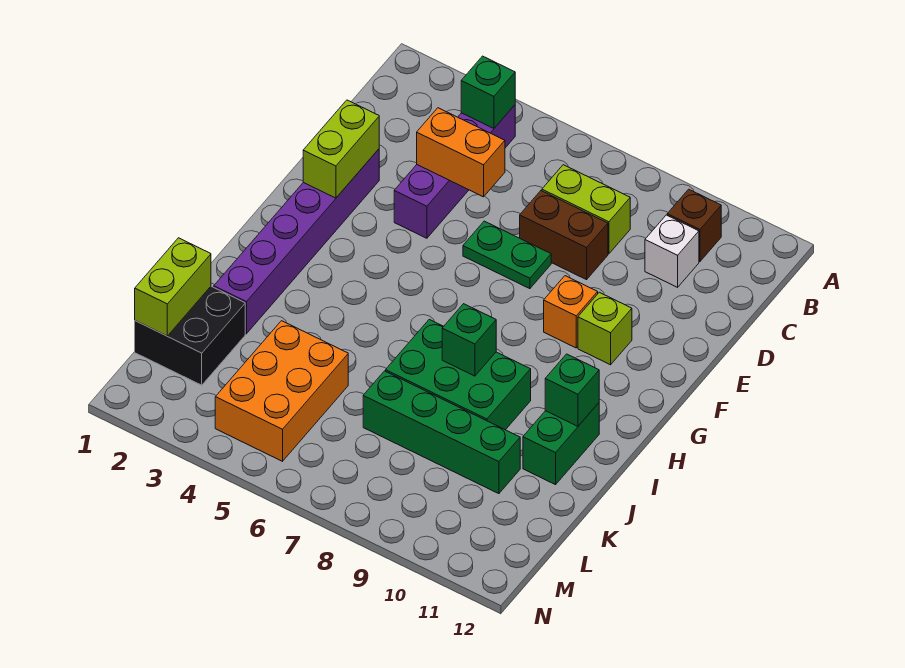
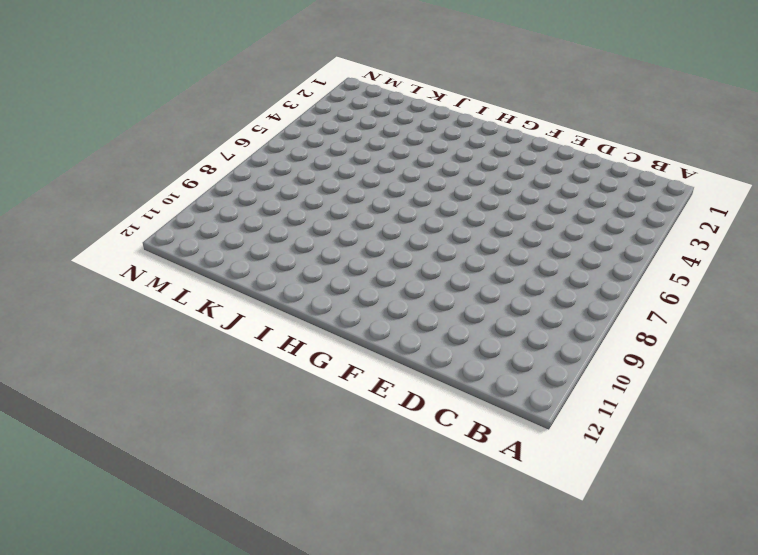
none -> purple 1x4 brick [394,105,515,238]
none -> brown 1x1 brick [667,189,721,262]
none -> lime 1x2 brick [542,165,630,254]

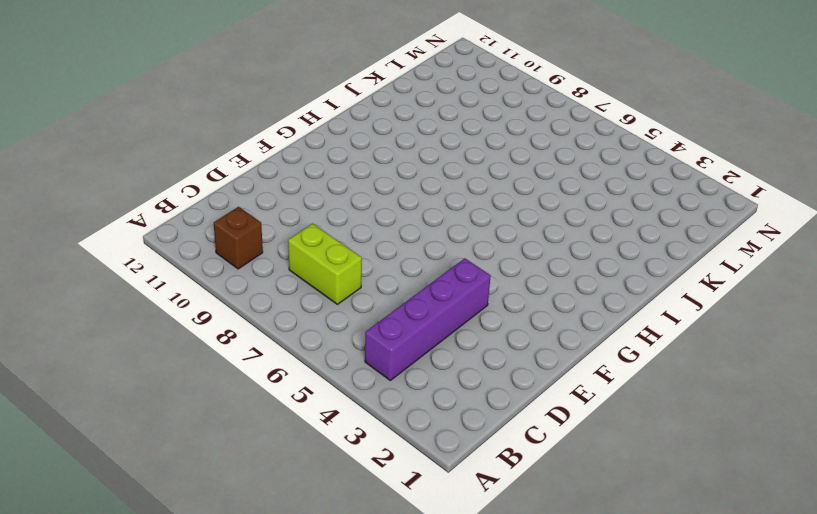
none -> white 1x1 brick [645,215,699,287]
none -> brown 1x2 brick [520,191,608,280]
none -> purple 1x6 brick [214,149,379,334]

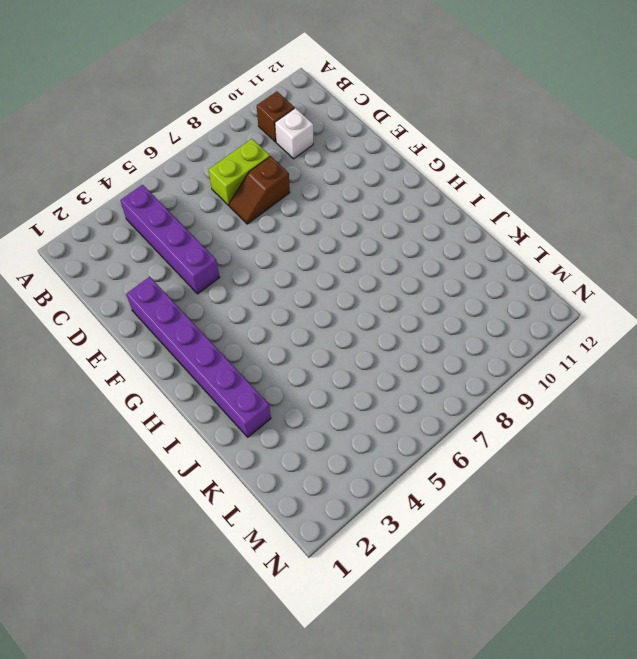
brown 1x2 slope [229,156,290,224] -> brown 1x2 brick [520,191,608,280]
none -> green 1x2 plate [463,221,551,289]
none -> orange 1x1 brick [544,276,598,348]
none -> lime 1x1 brick [578,292,632,365]

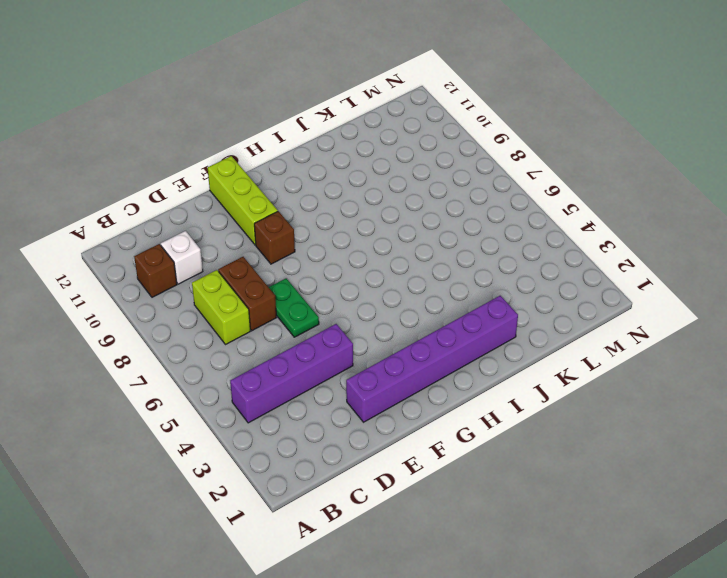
brown 1x1 brick [254,211,295,264] -> orange 1x1 brick [544,276,598,348]
lime 1x3 brick [208,156,278,245] -> lime 1x1 brick [578,292,632,365]
none -> green 2x3 brick [386,319,531,430]
none -> green 1x2 brick [523,403,599,485]
none -> black 2x2 brick [135,286,245,385]

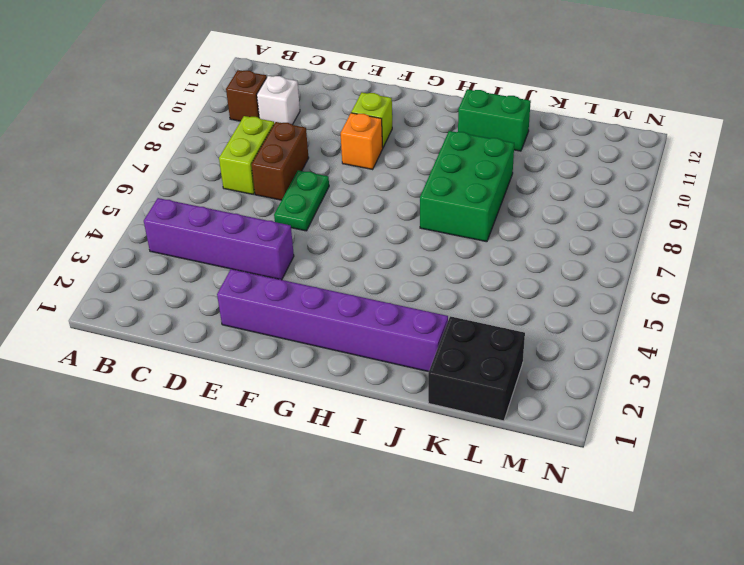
none -> orange 2x3 brick [215,321,348,461]
none -> green 1x4 brick [363,371,520,494]
none -> green 1x1 brick [461,56,515,128]

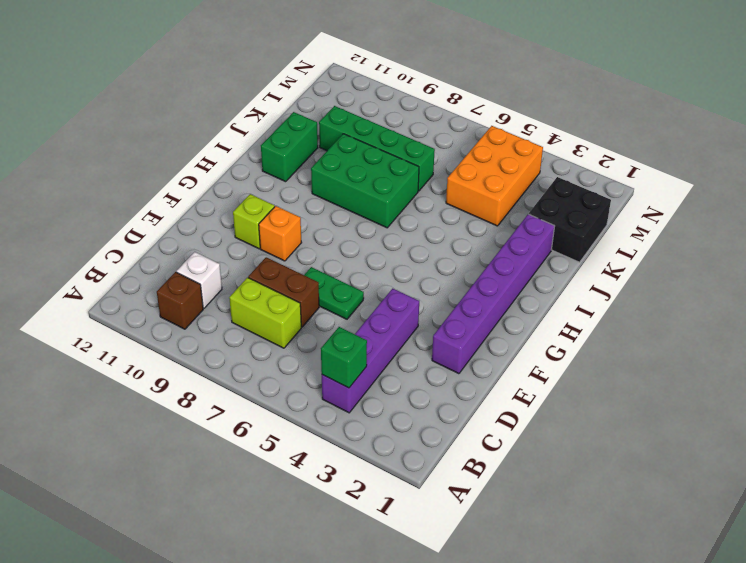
none -> orange 1x2 brick [417,108,505,197]
none -> lime 1x2 brick [303,100,379,198]
none -> green 1x1 brick [442,304,496,376]

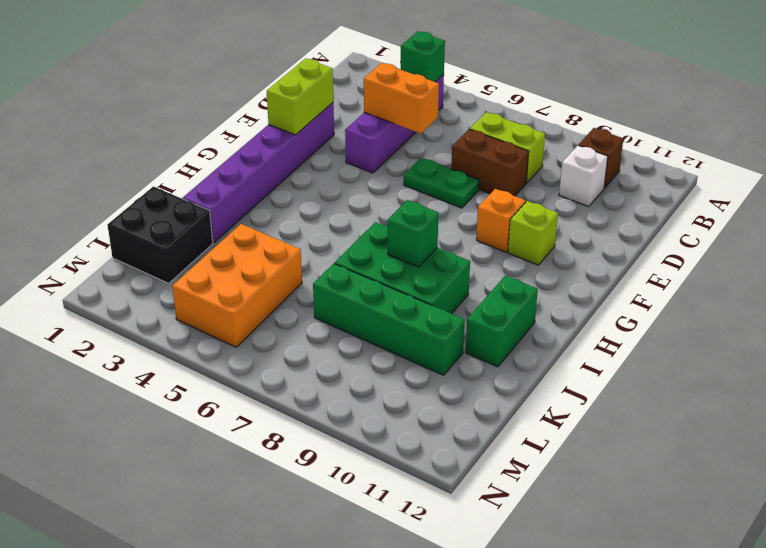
none -> green 1x1 brick [545,354,599,426]
none -> lime 1x2 brick [135,238,211,336]

